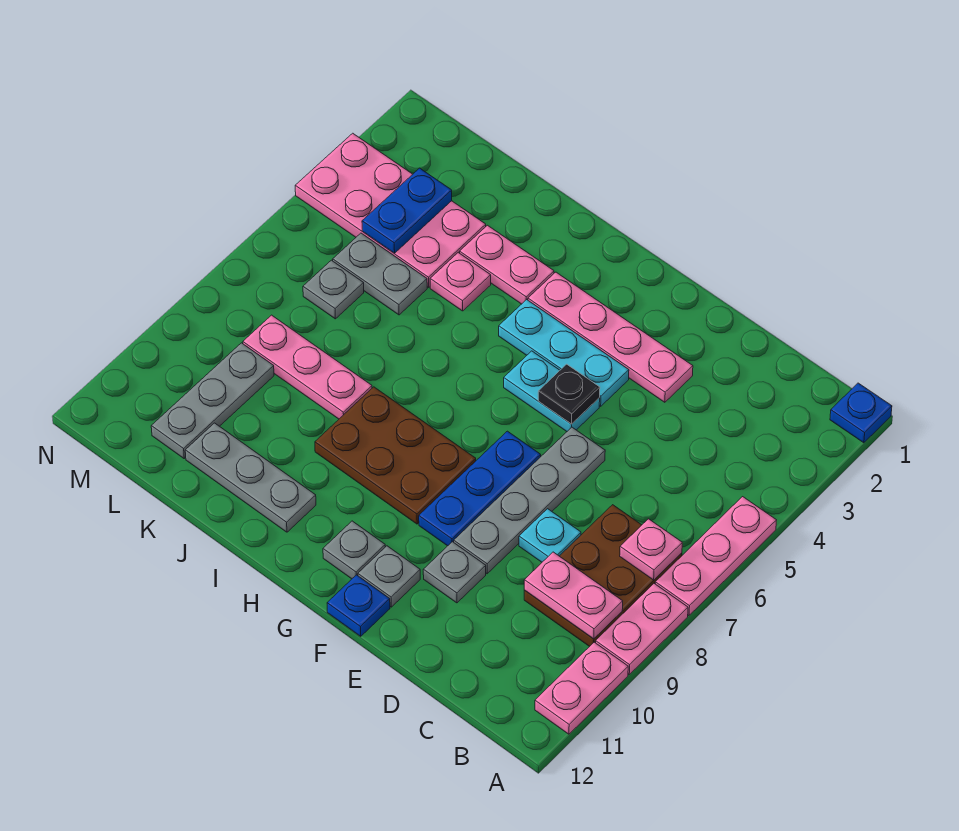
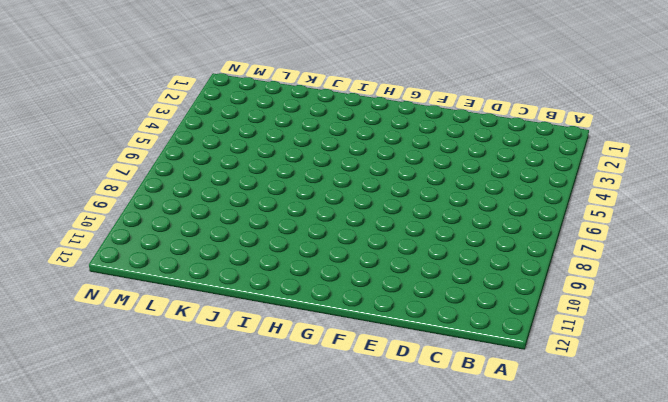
none -> blue 1x1 plate [830,383,892,443]
none -> pink 1x3 plate [655,497,777,615]
none -> pink 1x2 plate [596,584,688,674]

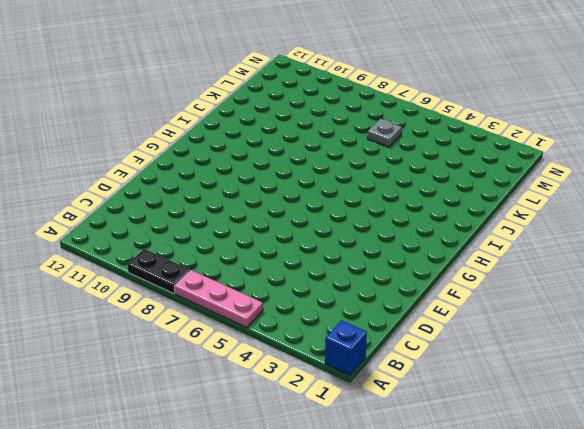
blue 1x1 brick [325,320,367,375] -> blue 1x1 plate [830,383,892,443]
black 1x2 plate [127,249,190,293] -> pink 1x2 plate [596,584,688,674]
none -> pink 1x2 plate [535,642,628,734]
none -> brown 2x3 plate [524,505,682,647]
none -> cyan 1x1 plate [519,509,581,562]

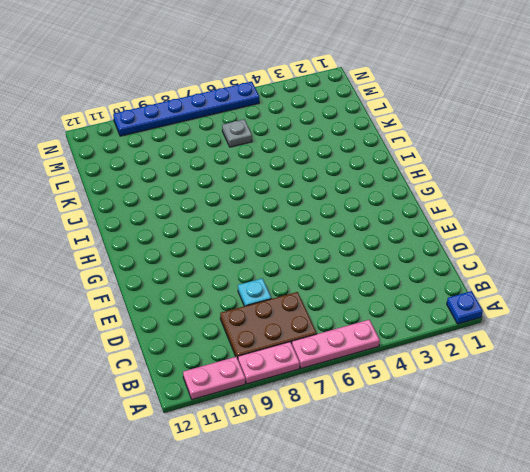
blue 1x6 plate [113,82,259,136] -> none
none -> pink 1x4 plate [528,272,693,402]
none -> grey 1x4 plate [454,427,605,574]
none -> grey 1x1 plate [423,542,486,603]

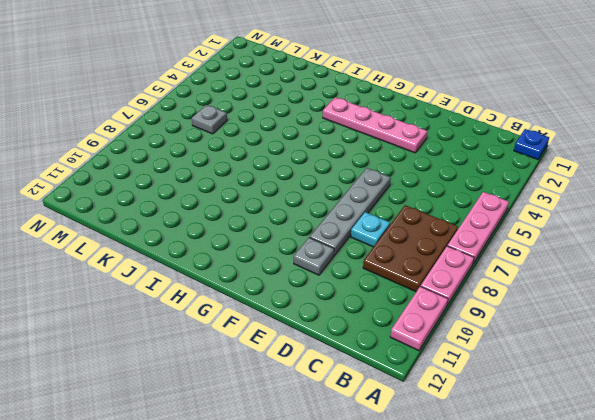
none -> cyan 1x3 plate [499,299,629,406]
none -> cyan 1x2 plate [504,351,600,431]
none -> blue 1x3 plate [419,431,541,546]

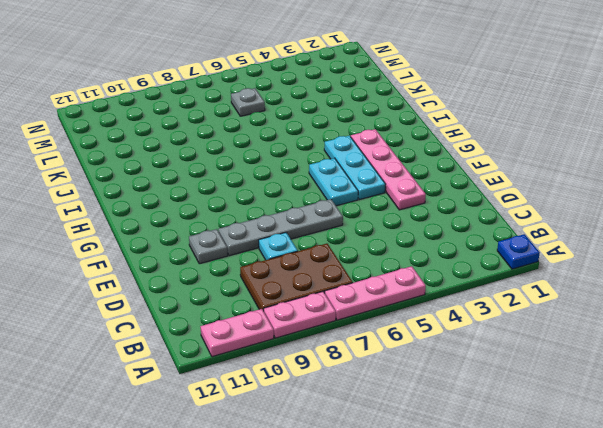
none -> blue 1x3 plate [419,431,541,546]
none -> grey 1x1 plate [358,546,420,607]
none -> blue 1x1 plate [327,575,390,636]

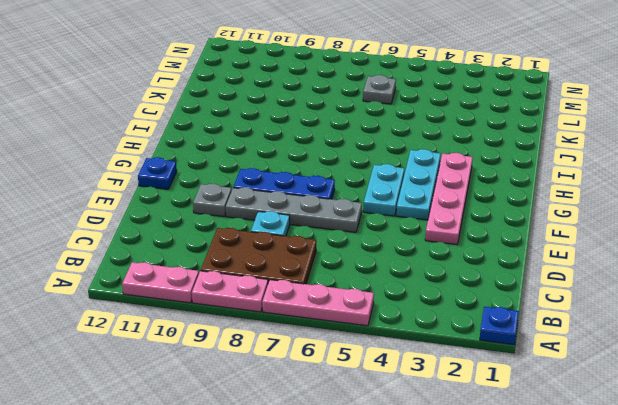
none -> grey 1x1 plate [358,546,420,607]
none -> brown 2x3 plate [315,387,476,524]
none -> grey 1x1 plate [323,521,385,579]

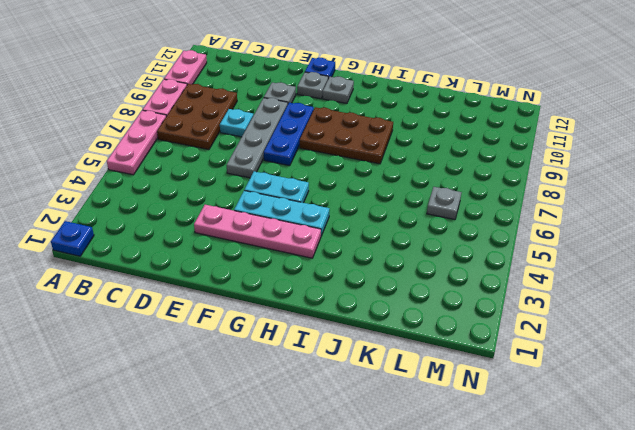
none -> pink 1x2 plate [460,225,554,304]
none -> grey 1x3 plate [185,423,316,532]
none -> pink 1x1 plate [430,253,491,311]

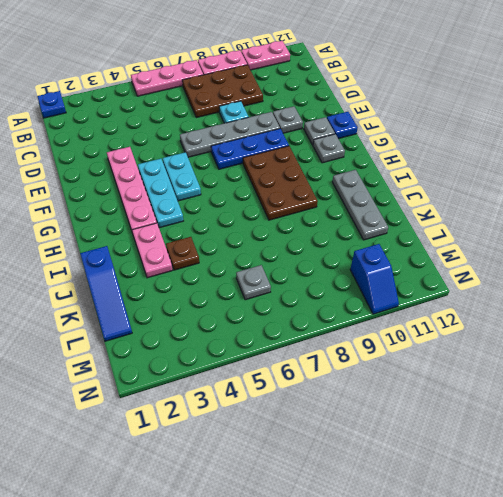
blue 1x3 slope [80,246,132,341] -> none
brown 1x1 plate [166,237,199,270] -> pink 1x1 plate [430,253,491,311]
blue 1x2 slope [350,244,399,314] -> none
none -> pink 1x3 plate [243,315,372,419]
none -> pink 2x4 plate [295,133,486,287]
none -> grey 1x2 plate [333,233,427,315]

